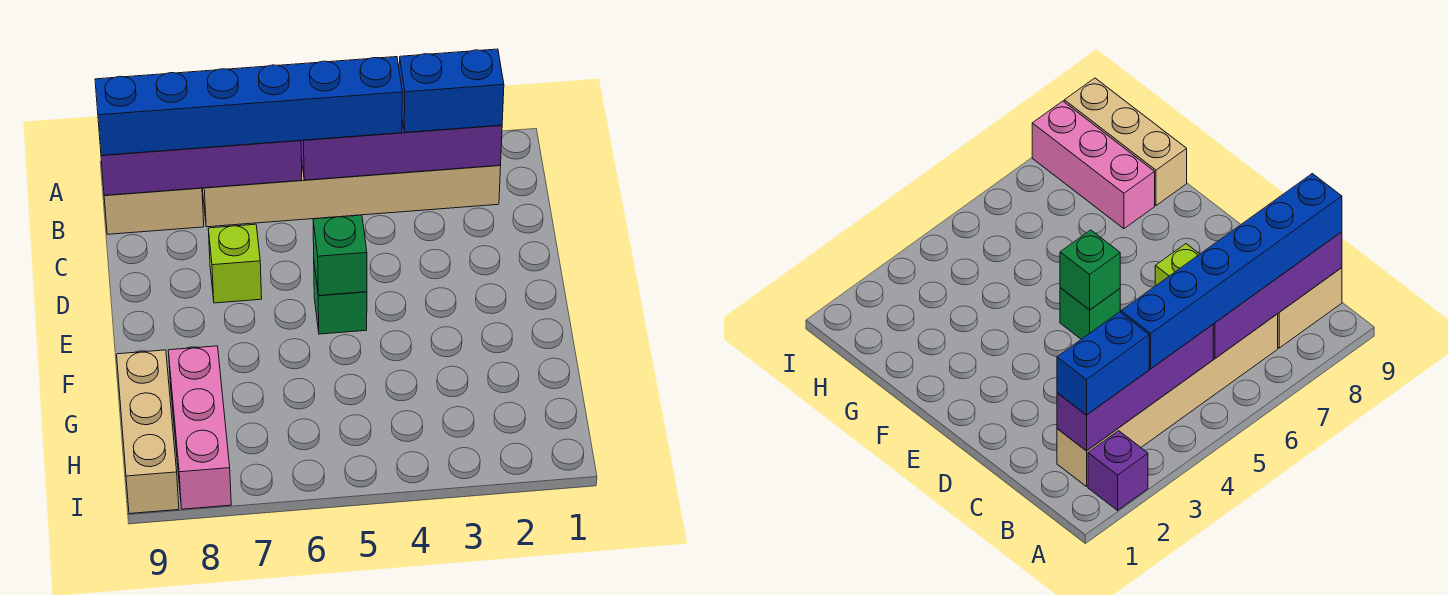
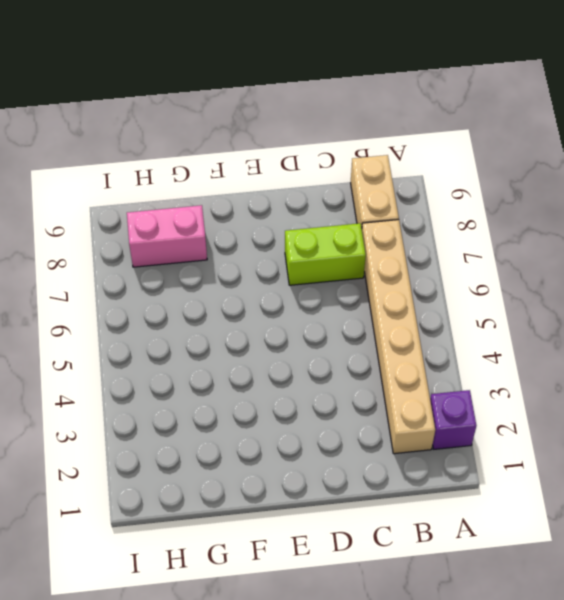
lime 1x2 brick [285,223,366,285] -> lime 1x1 brick [208,224,262,303]
pink 1x2 brick [127,205,207,267] -> pink 1x3 brick [168,346,231,509]
none -> green 1x1 brick [314,265,367,334]
none -> tan 1x3 brick [117,350,179,514]
none -> purple 1x4 brick [301,120,502,180]

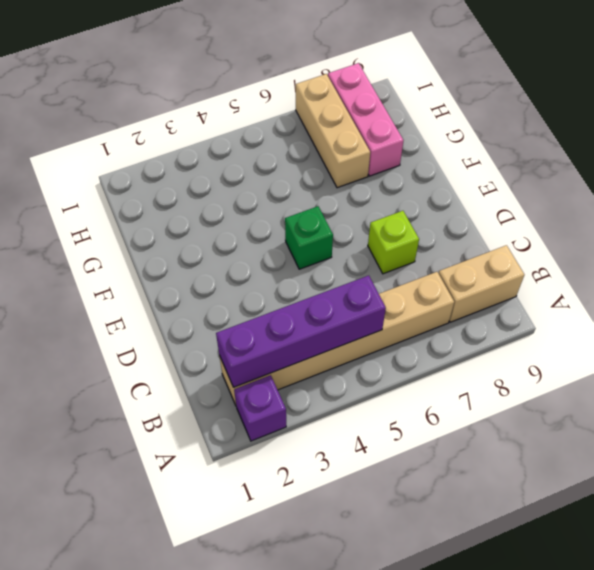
tan 1x3 brick [296,74,370,188] -> tan 1x3 brick moved to [117,350,179,514]
none -> purple 1x4 brick [101,140,302,196]
none -> green 1x1 brick [313,215,367,296]
none -> blue 1x2 brick [399,49,504,132]

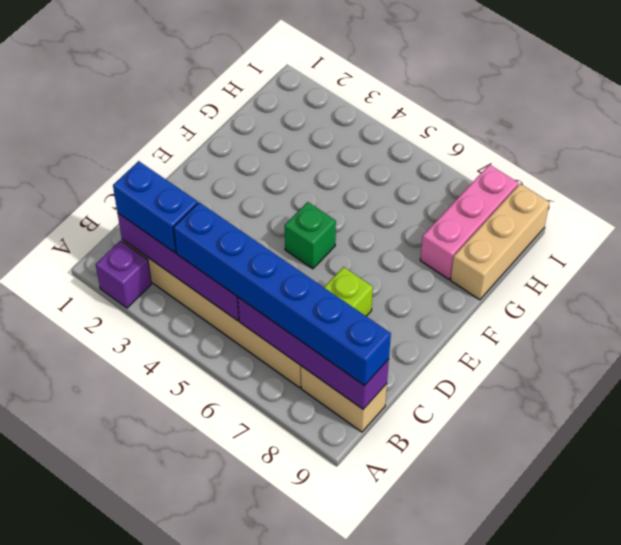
none -> green 1x1 brick [313,215,367,296]

